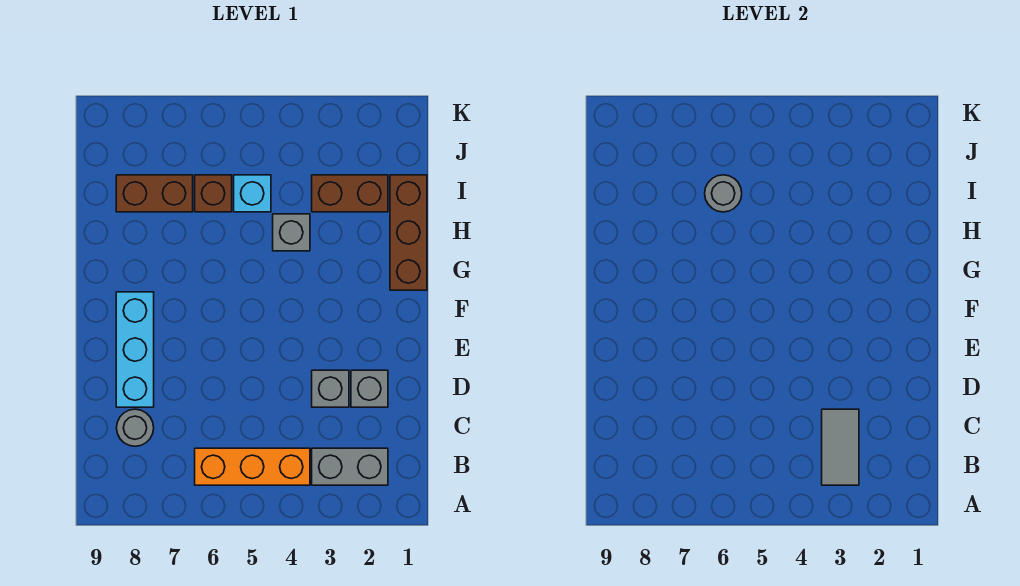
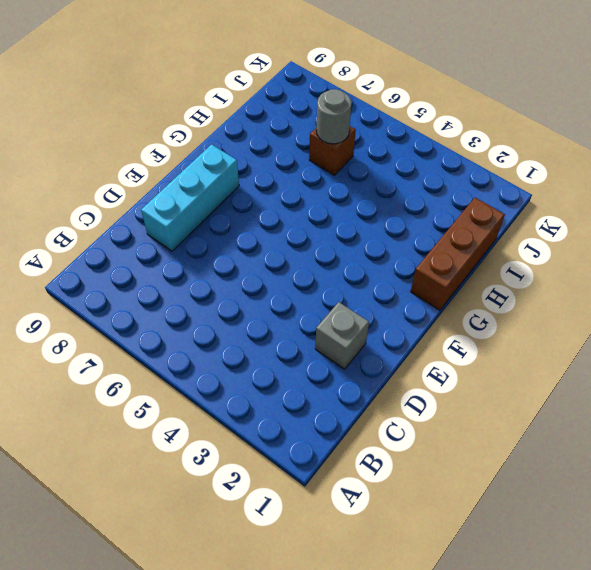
none -> grey 1x2 brick [312,448,388,485]
none -> orange 1x3 brick [195,448,310,485]
none -> grey 1x1 round brick [117,409,154,446]

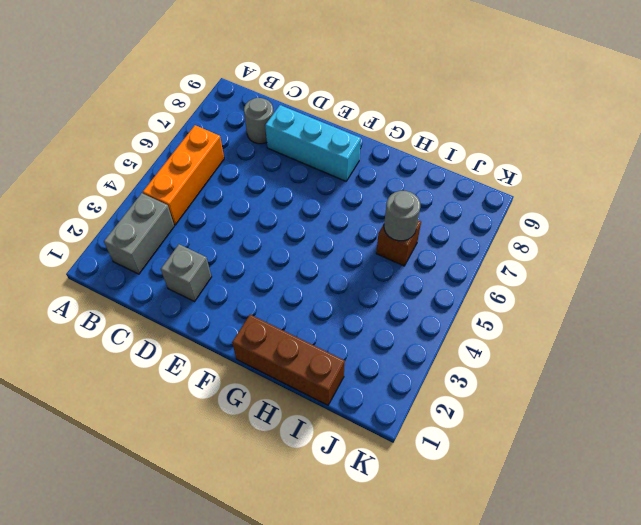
none -> grey 1x1 brick [312,370,349,407]
none -> grey 1x1 brick [273,214,310,251]
none -> brown 1x2 brick [312,175,388,212]

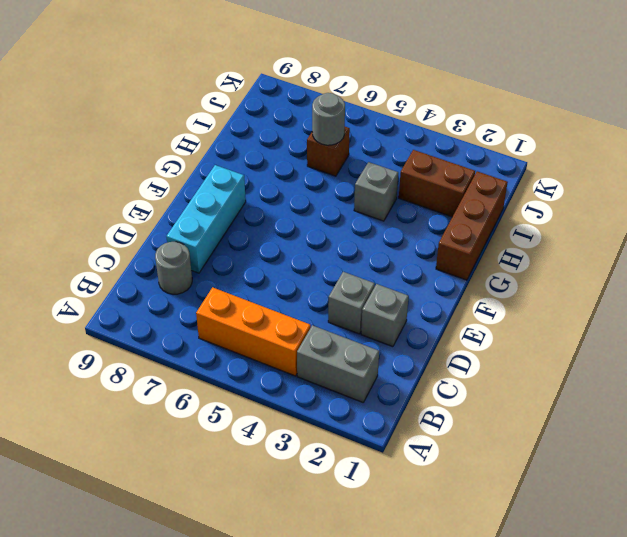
none -> cyan 1x1 brick [234,175,271,212]
none -> brown 1x2 brick [116,175,193,212]
none -> grey 1x2 tile [822,409,859,485]

